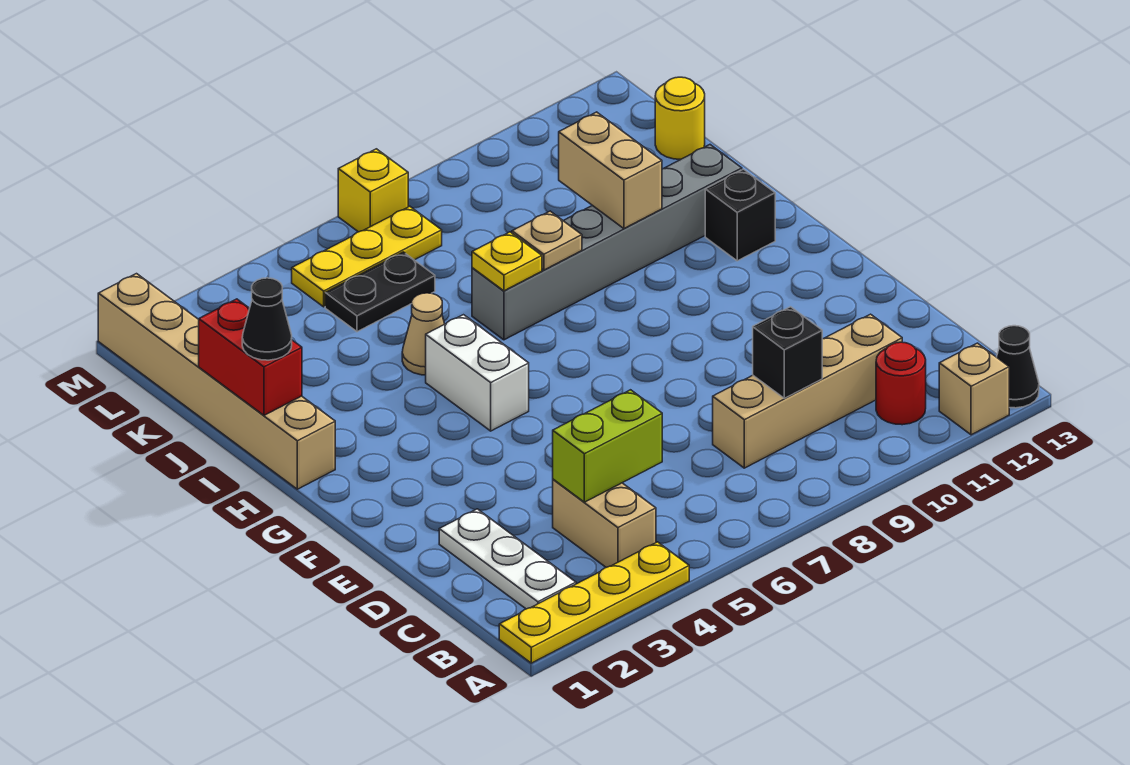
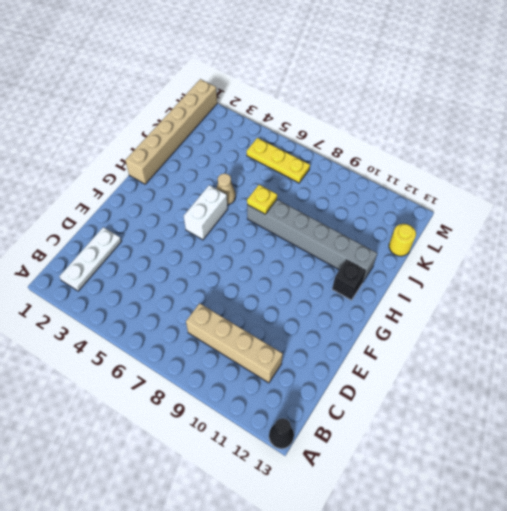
none -> yellow 1x4 plate [499,542,689,663]
none -> tan 1x1 brick [939,343,1009,435]
none -> tan 1x2 brick [553,479,656,567]

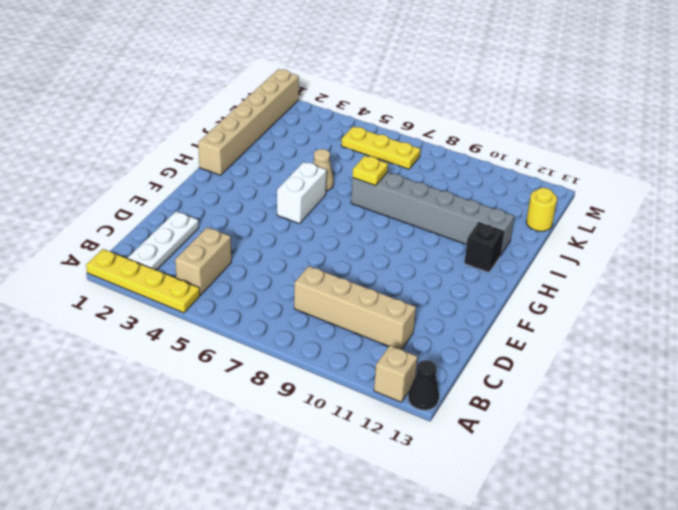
none -> red 1x1 round brick [876,342,926,425]
none -> black 1x2 plate [325,252,435,332]
none -> yellow 1x1 brick [338,149,408,232]

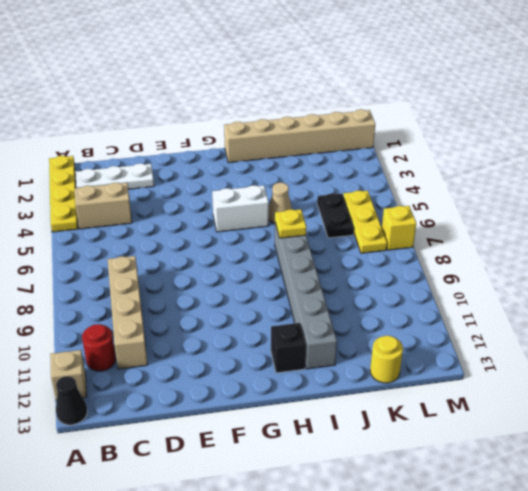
none -> lime 1x2 brick [553,390,662,502]
none -> black 1x1 brick [753,307,822,398]
none -> red 1x2 brick [199,299,302,415]

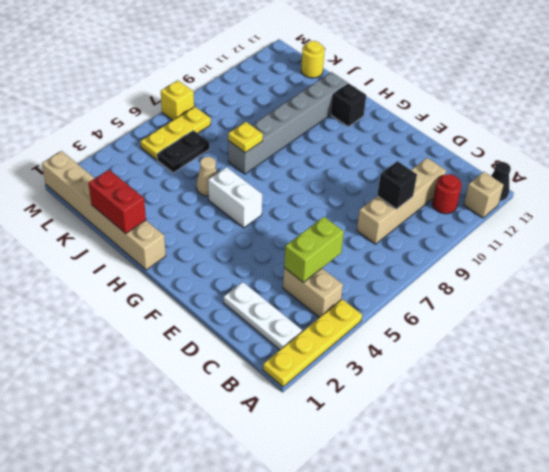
none -> tan 1x1 plate [512,211,582,270]
none -> tan 1x2 brick [559,112,662,229]
none -> black 1x1 cone [242,278,292,360]

